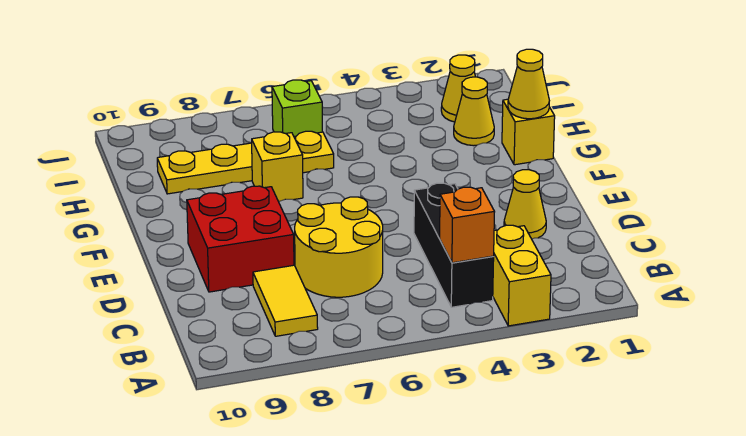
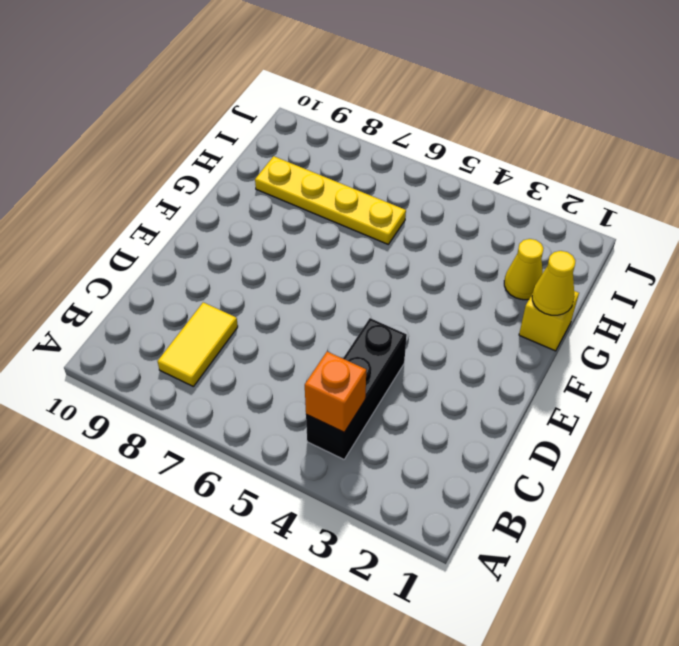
none -> yellow 1x2 brick [493,225,551,326]
none -> yellow 2x2 round brick [295,197,383,297]
none -> yellow 1x1 cone [504,170,546,239]

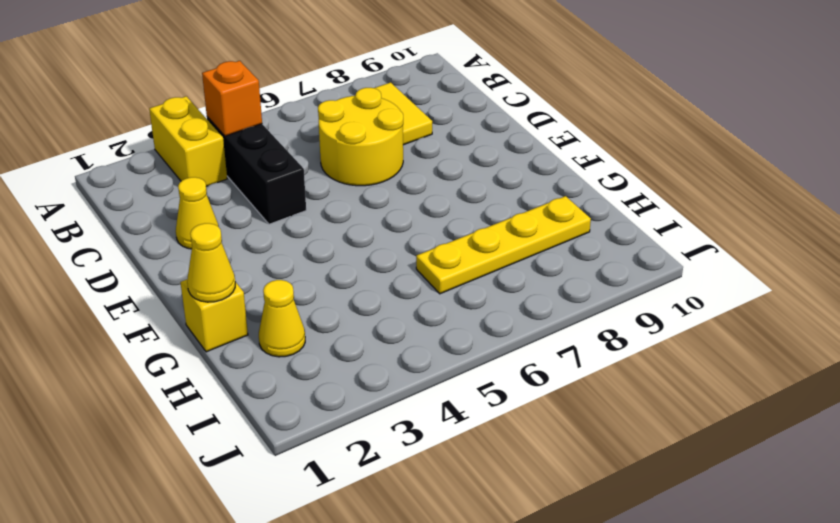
none -> red 2x2 brick [187,186,294,292]
none -> yellow 1x1 brick [252,132,303,202]
none -> yellow 1x1 cone [441,55,475,122]

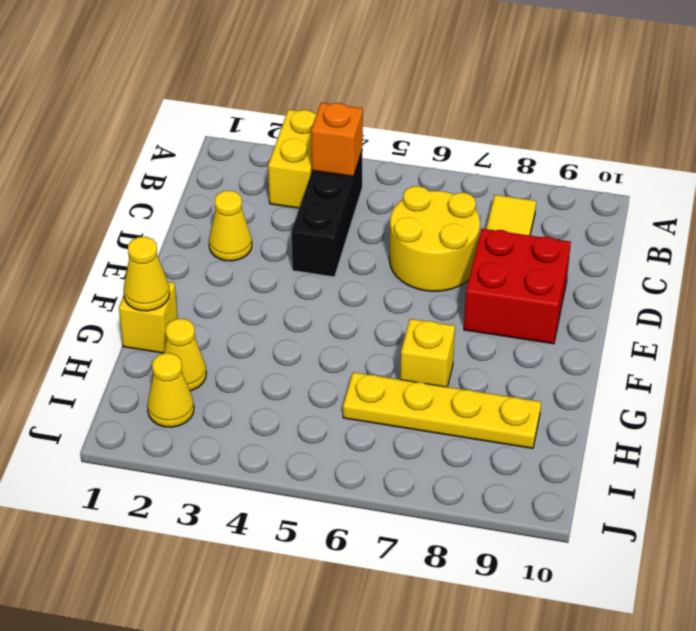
none -> lime 1x1 brick [272,80,322,136]

